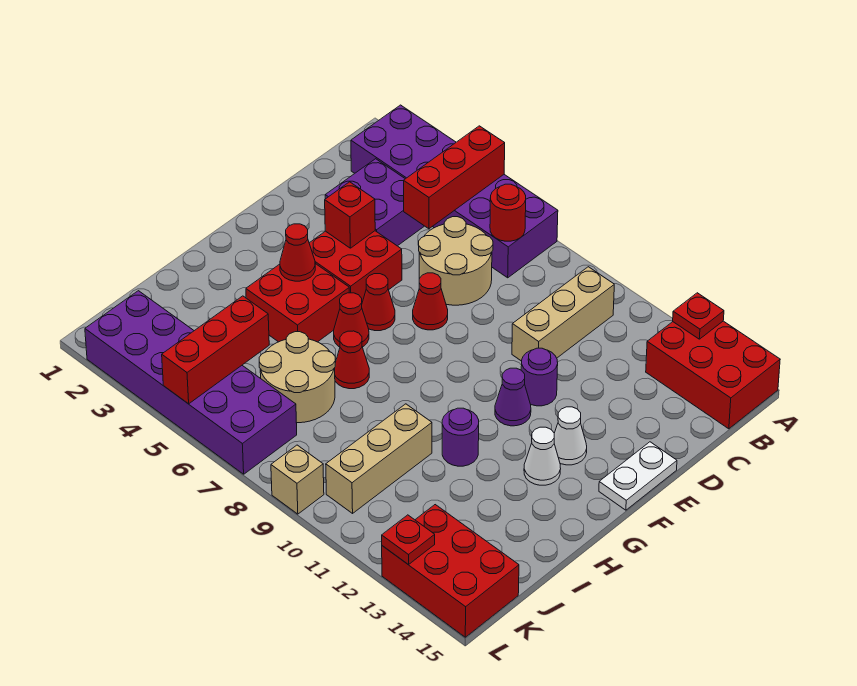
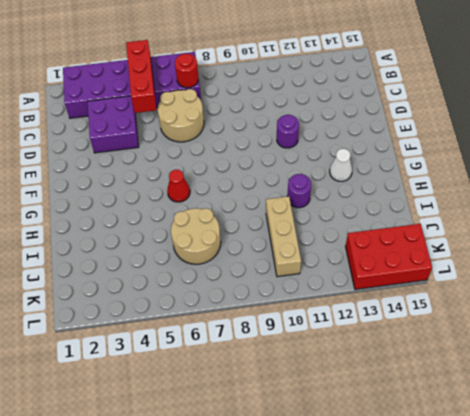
none -> red 2x3 brick [646,321,780,429]
none -> tan 1x3 brick [512,267,614,361]
none -> red 2x2 brick [309,231,402,302]

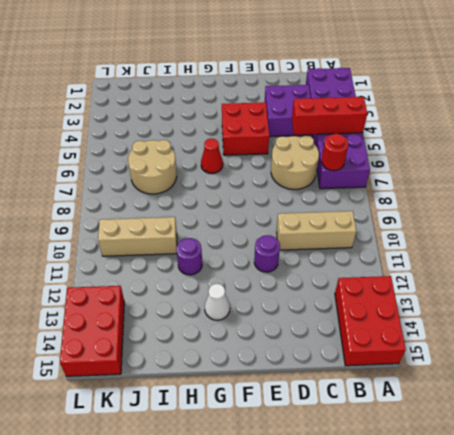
none -> red 1x1 cone [413,273,448,330]
none -> white 1x2 plate [599,442,677,510]
none -> red 1x1 cone [362,274,395,331]

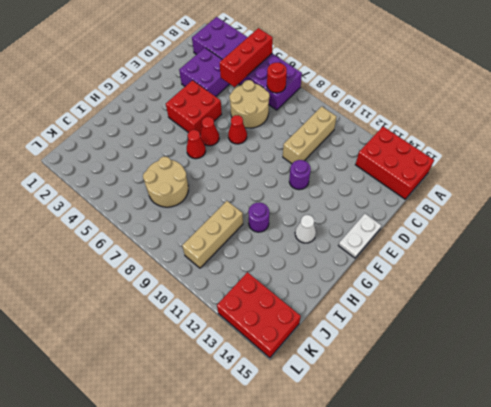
none -> purple 1x1 cone [495,368,531,426]
none -> white 1x1 cone [554,407,587,465]
none -> red 2x2 brick [246,264,349,342]

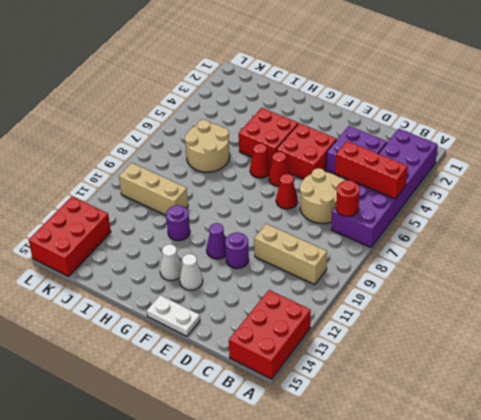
none -> red 1x1 cone [335,331,369,389]
none -> purple 2x6 brick [85,291,297,474]
none -> tan 1x1 brick [271,445,324,514]

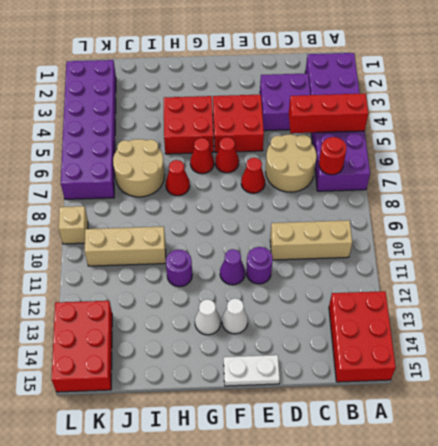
none -> red 1x1 plate [673,293,724,339]
none -> red 1x1 brick [325,182,375,248]
none -> red 1x1 cone [280,224,315,281]

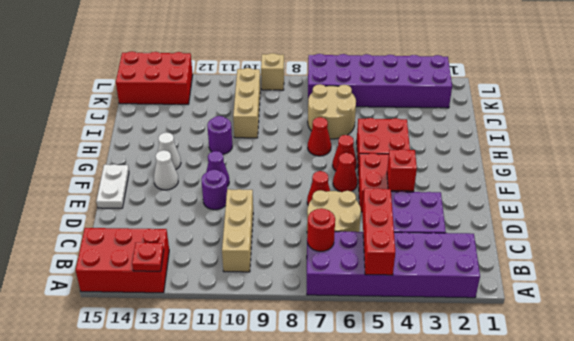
none -> red 1x1 cone [280,224,315,281]
none -> red 1x3 brick [162,296,269,404]
none -> red 1x1 plate [382,515,435,565]

